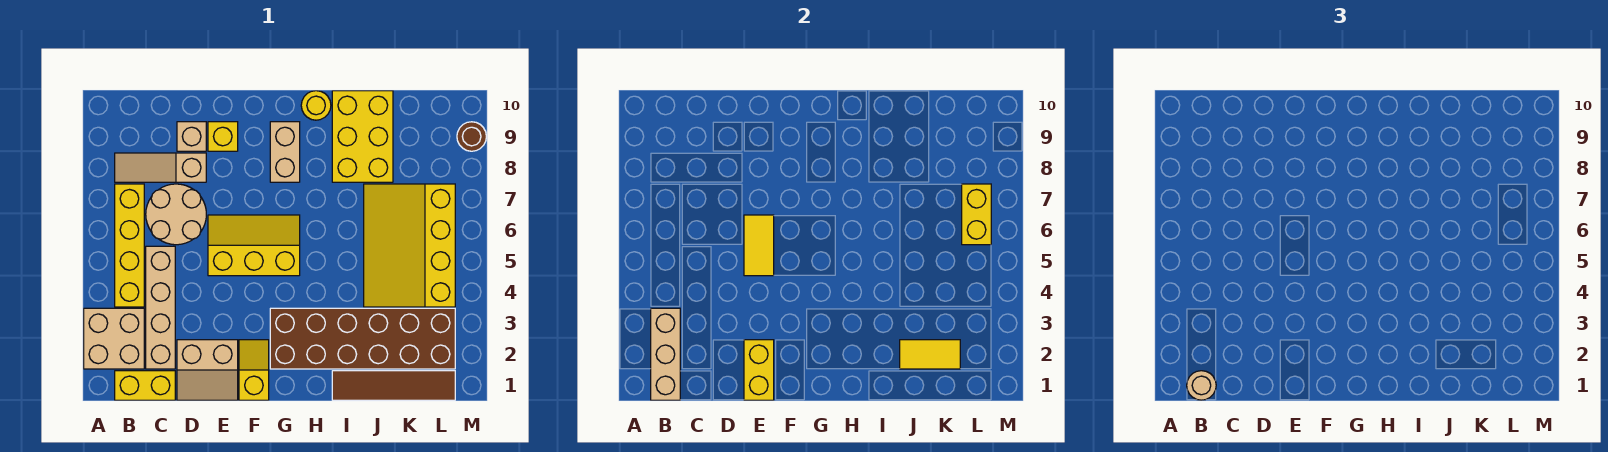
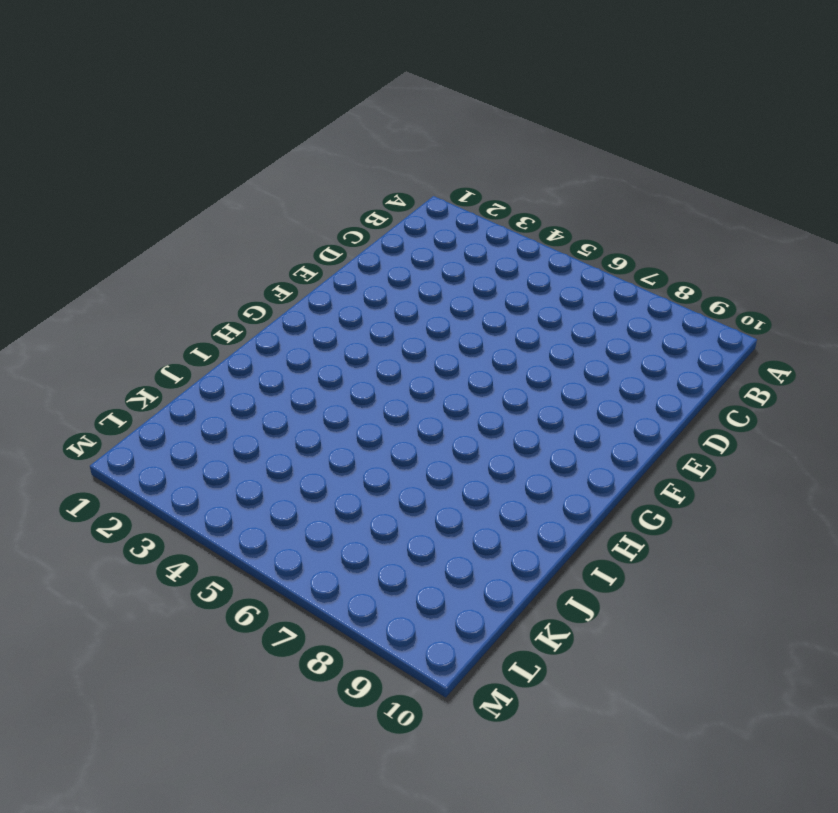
none -> tan 2x2 brick [84,308,144,369]
none -> yellow 1x2 brick [115,371,175,400]
none -> yellow 1x4 brick [115,184,144,307]

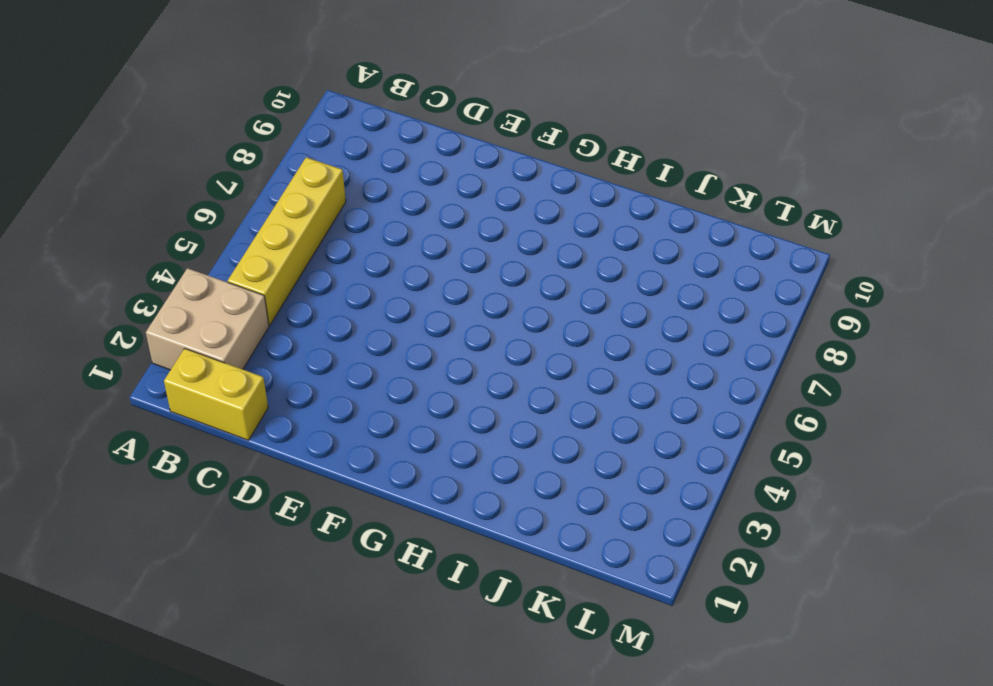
none -> tan 1x3 slope [115,153,206,182]
none -> tan 1x4 brick [146,246,175,369]
none -> tan 2x2 round brick [146,184,206,245]

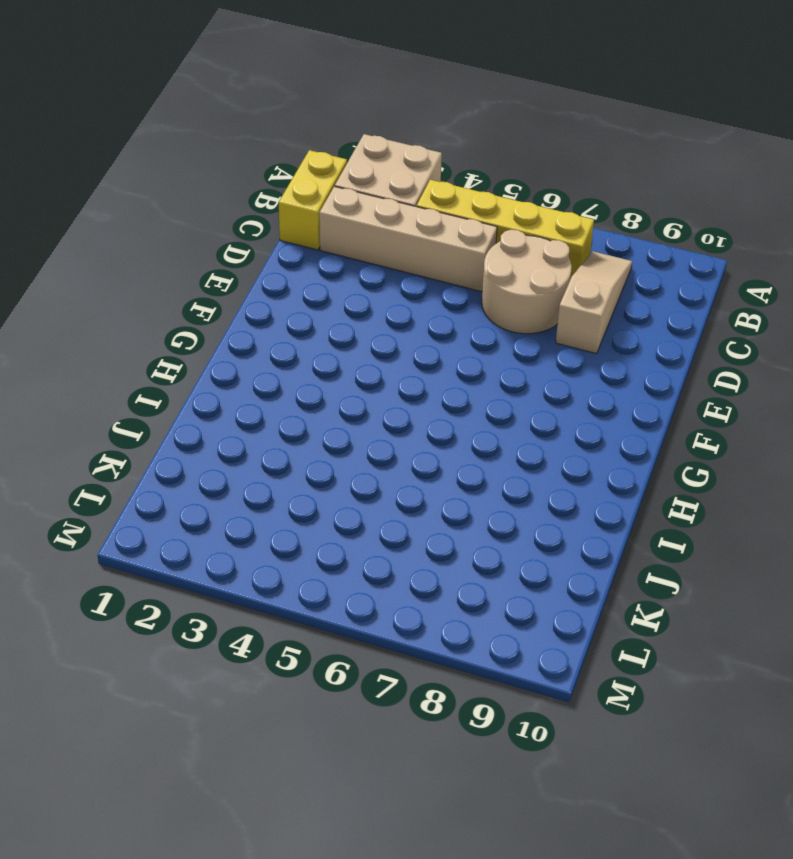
none -> tan 2x2 slope [177,340,238,400]
none -> tan 1x1 brick [177,122,206,151]
none -> yellow 2x3 slope [208,215,300,276]

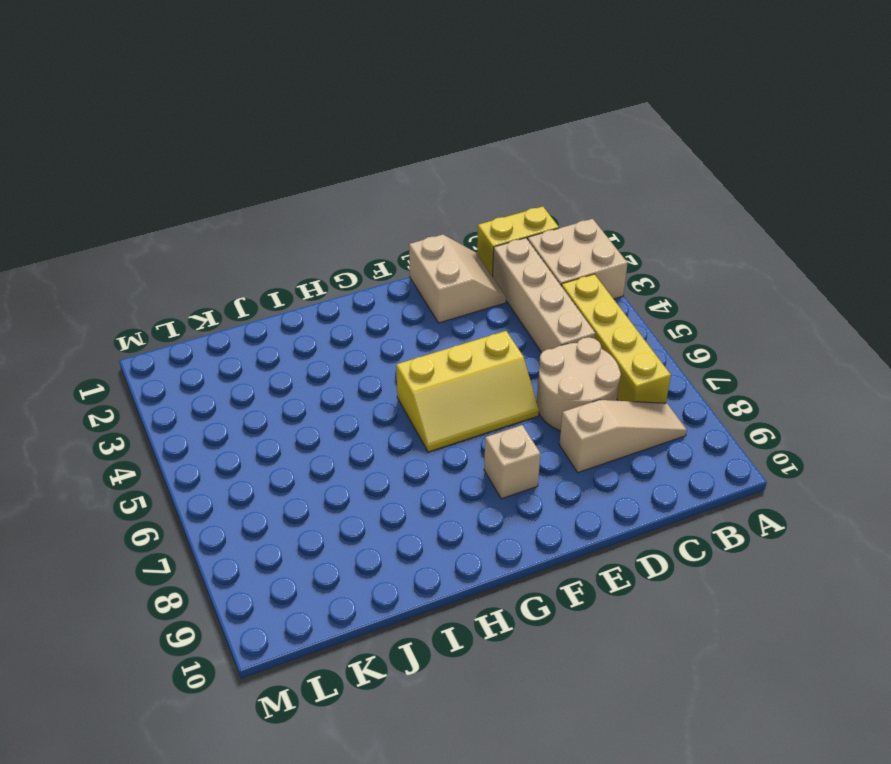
tan 2x2 slope [409,235,506,323] -> tan 2x2 slope turned to [177,340,238,400]
tan 1x1 brick [484,425,540,499] -> tan 1x1 brick moved to [177,122,206,151]
none -> yellow 1x1 brick [208,122,238,151]
none -> yellow 1x2 slope [239,340,269,400]
none -> brown 2x6 brick [270,308,455,369]

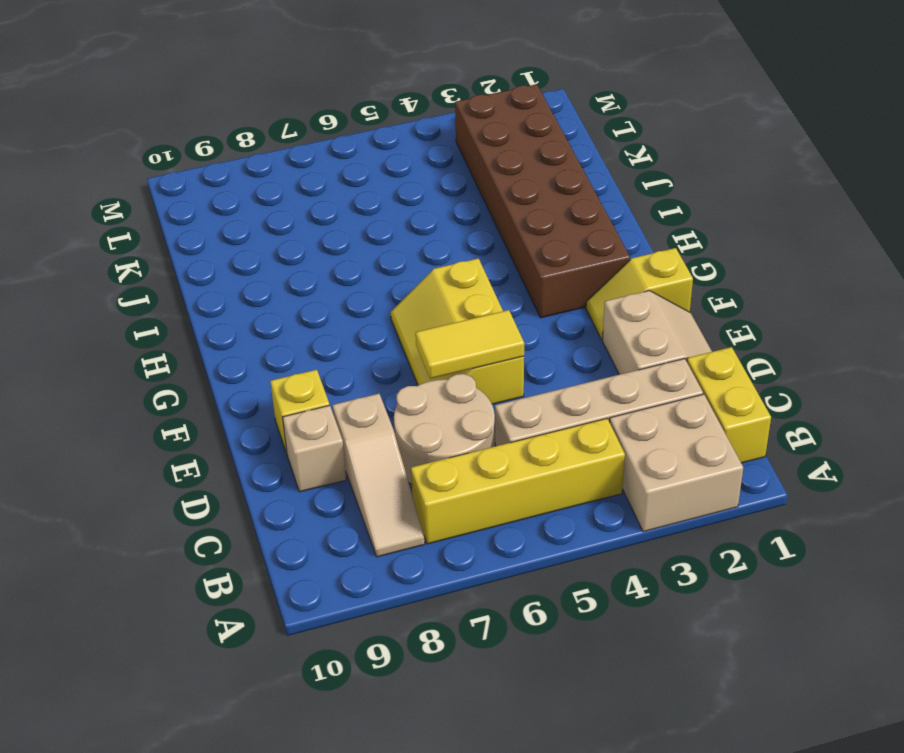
none -> tan 1x2 brick [270,122,300,182]
none -> yellow 1x1 round brick [301,91,331,120]
none -> brown 1x4 tile [332,371,455,400]

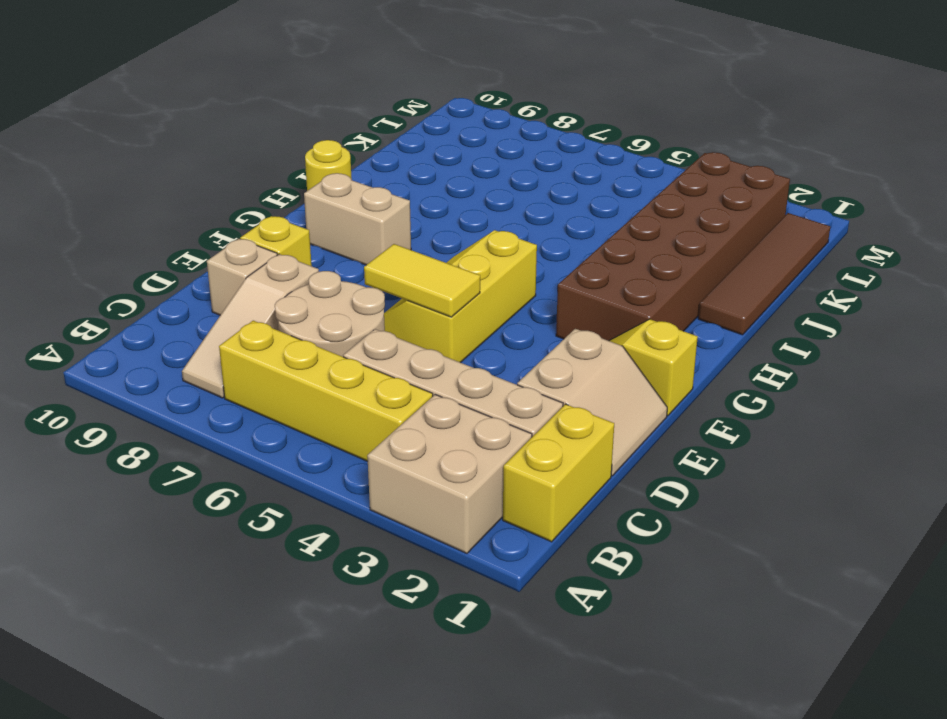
none -> yellow 2x3 brick [332,91,393,182]
none -> yellow 3x4 slope [364,184,455,307]
none -> brown 1x1 round brick [457,122,486,151]

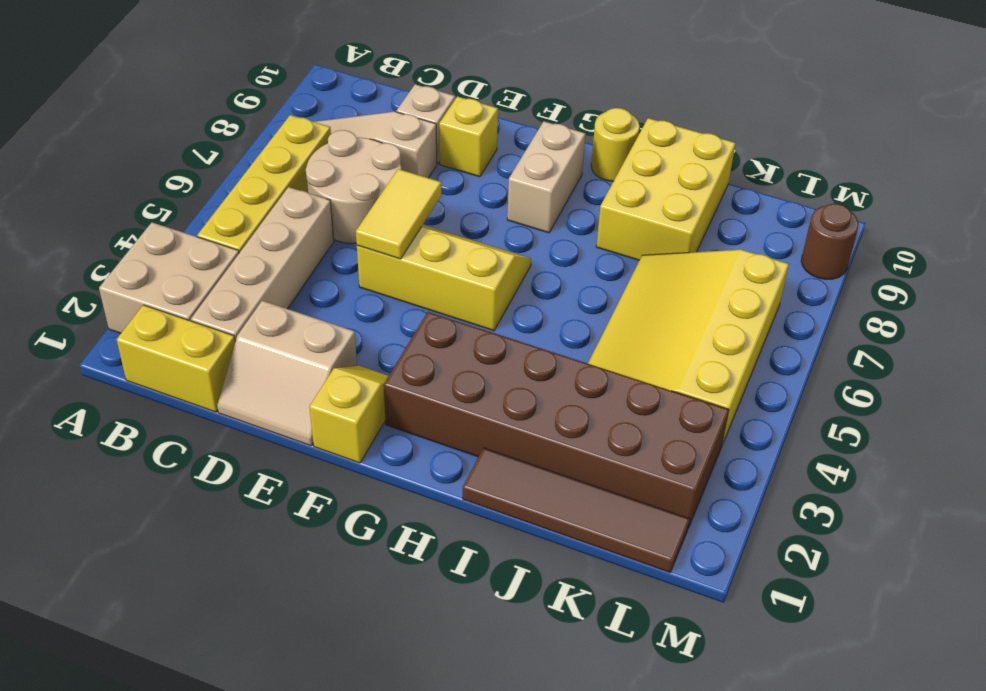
none -> tan 1x3 brick [651,308,680,400]
none -> yellow 1x2 brick [744,340,774,400]
none -> yellow 1x2 tile [900,340,960,369]

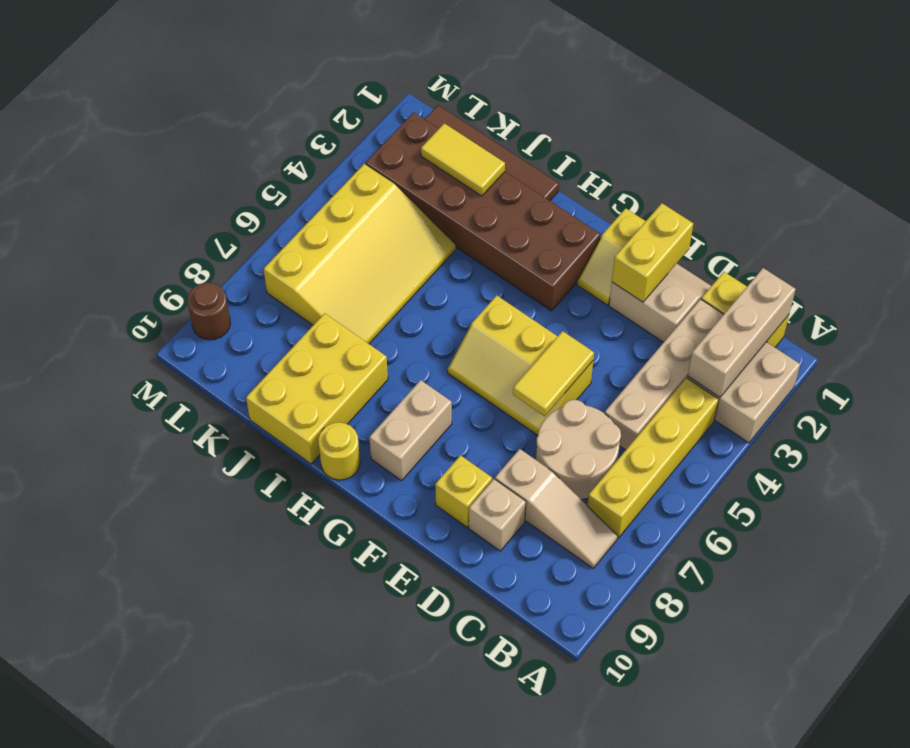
none -> yellow 1x2 brick [962,184,991,245]
none -> tan 1x1 round brick [1187,371,1216,400]

